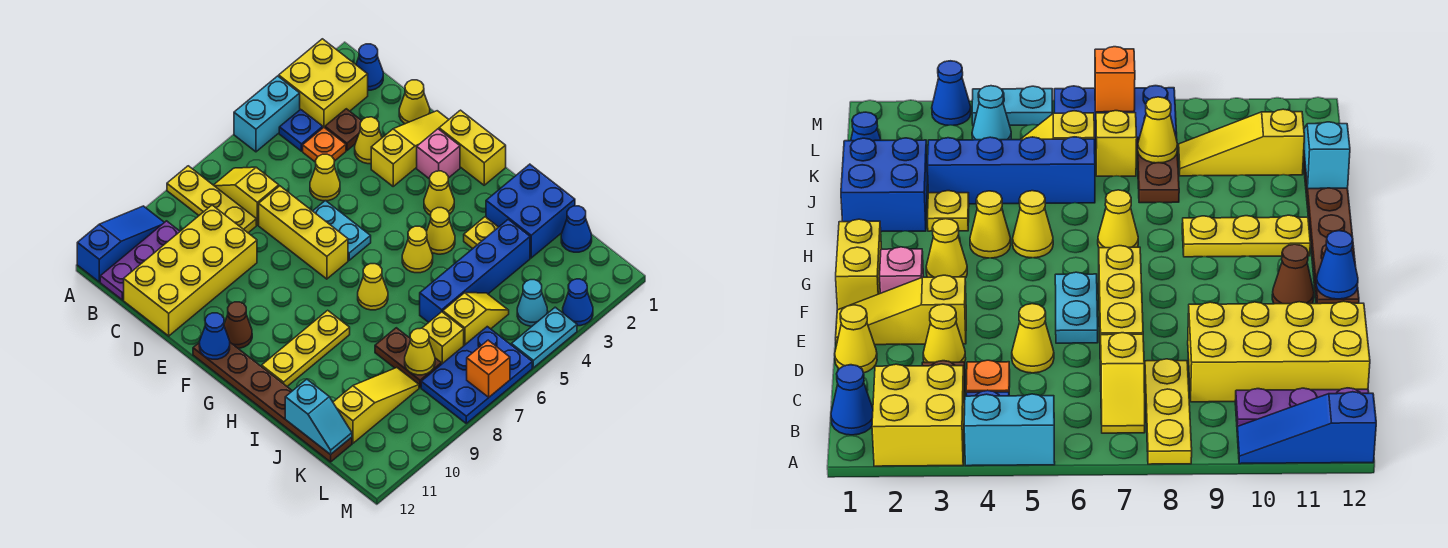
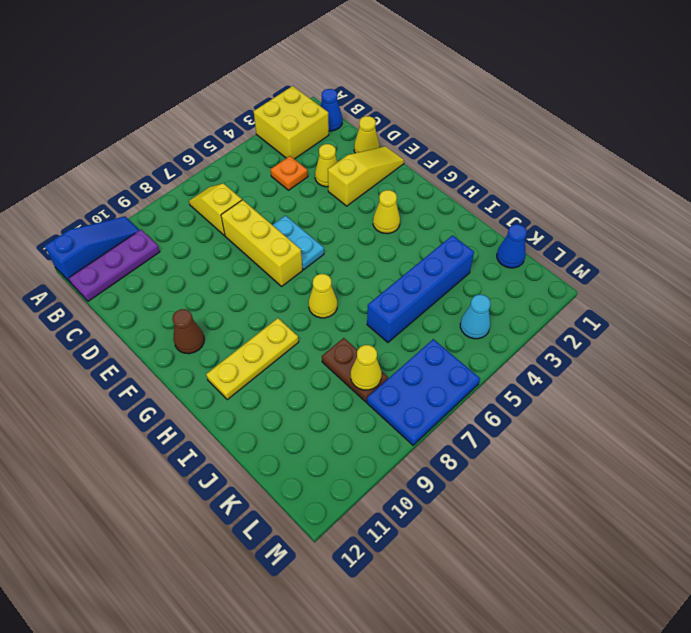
none -> cyan 1x2 brick [234,76,300,152]
none -> yellow 1x3 plate [167,166,256,233]
none -> blue 1x1 plate [279,109,323,151]
none -> brown 1x1 plate [325,109,362,150]

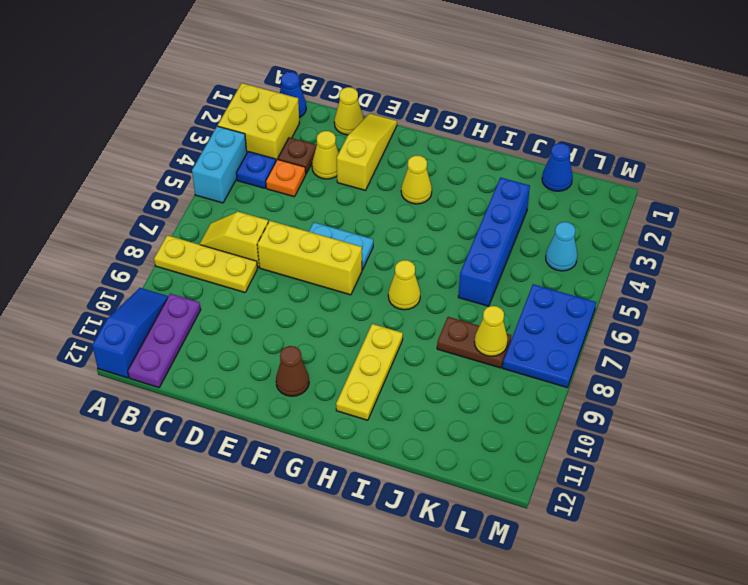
none -> yellow 2x4 brick [124,205,257,336]
none -> yellow 1x1 cone [310,154,340,201]
none -> yellow 1x2 brick [439,110,506,185]
none -> pink 1x1 brick [417,129,460,179]

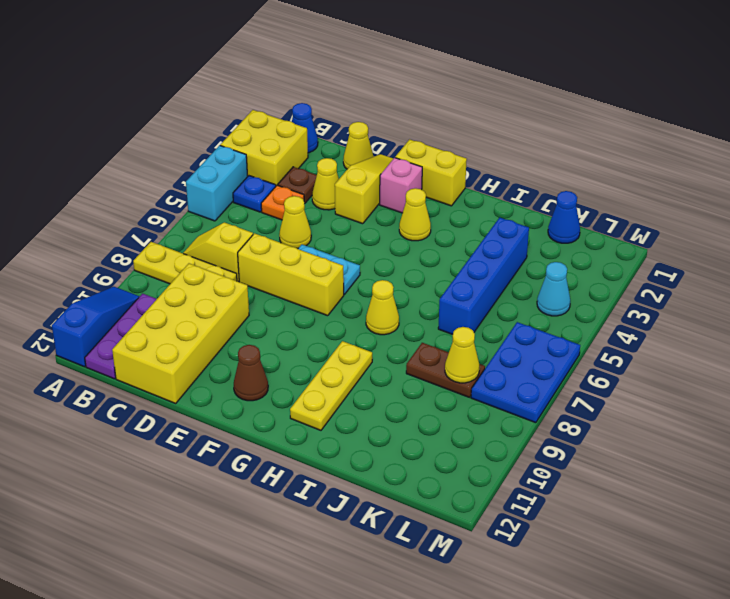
none -> brown 1x6 plate [193,343,352,462]
none -> yellow 1x1 cone [427,208,455,254]
none -> yellow 1x1 cone [402,226,433,273]
none -> blue 2x2 brick [486,164,575,258]

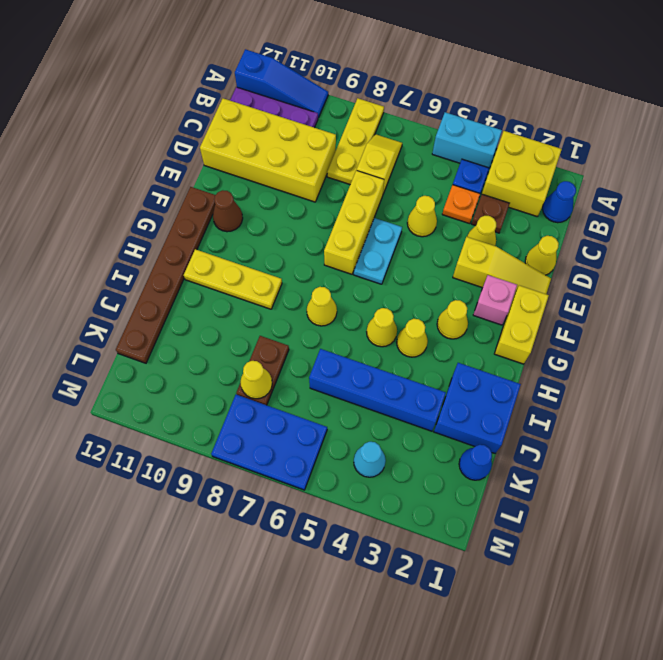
none -> yellow 1x1 plate [464,217,498,249]
none -> yellow 1x2 slope [443,293,509,345]
none -> yellow 1x1 brick [422,312,464,364]
none -> yellow 1x3 slope [333,368,419,443]

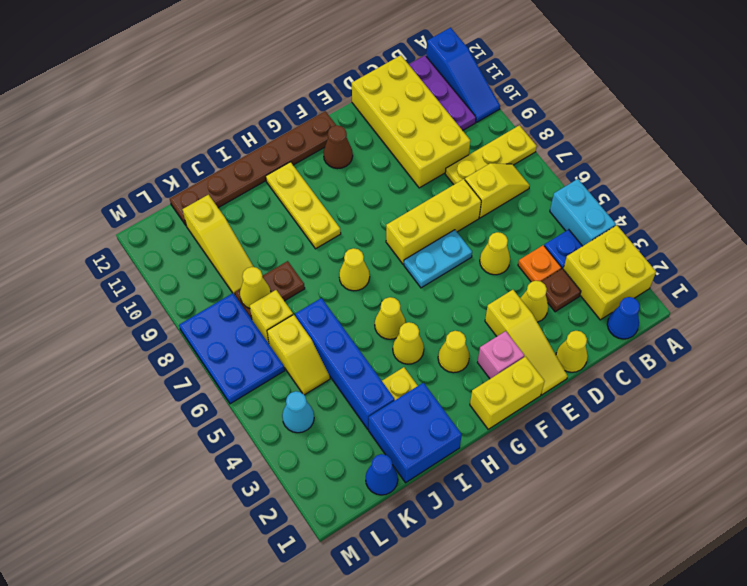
none -> blue 1x1 cone [563,279,593,326]
none -> cyan 1x2 plate [511,307,577,368]
none -> blue 1x1 cone [199,313,230,359]
none -> cyan 1x2 slope [285,379,352,455]

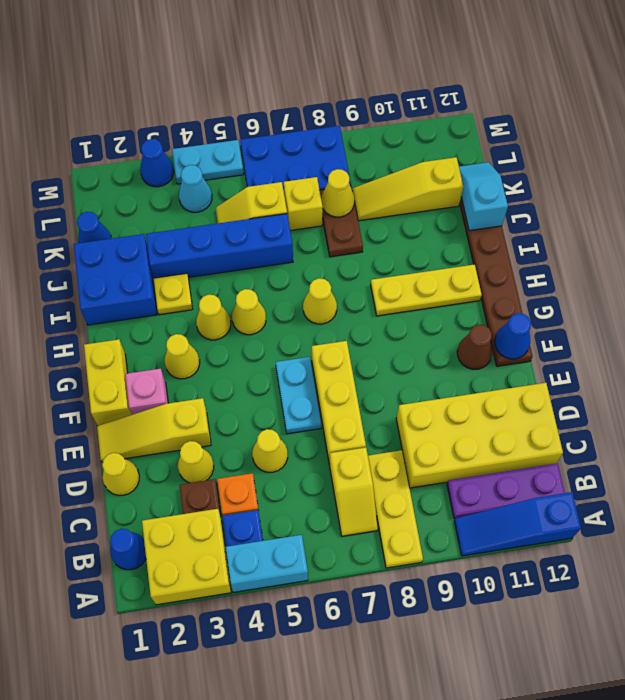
none -> orange 1x1 brick [467,340,510,397]

